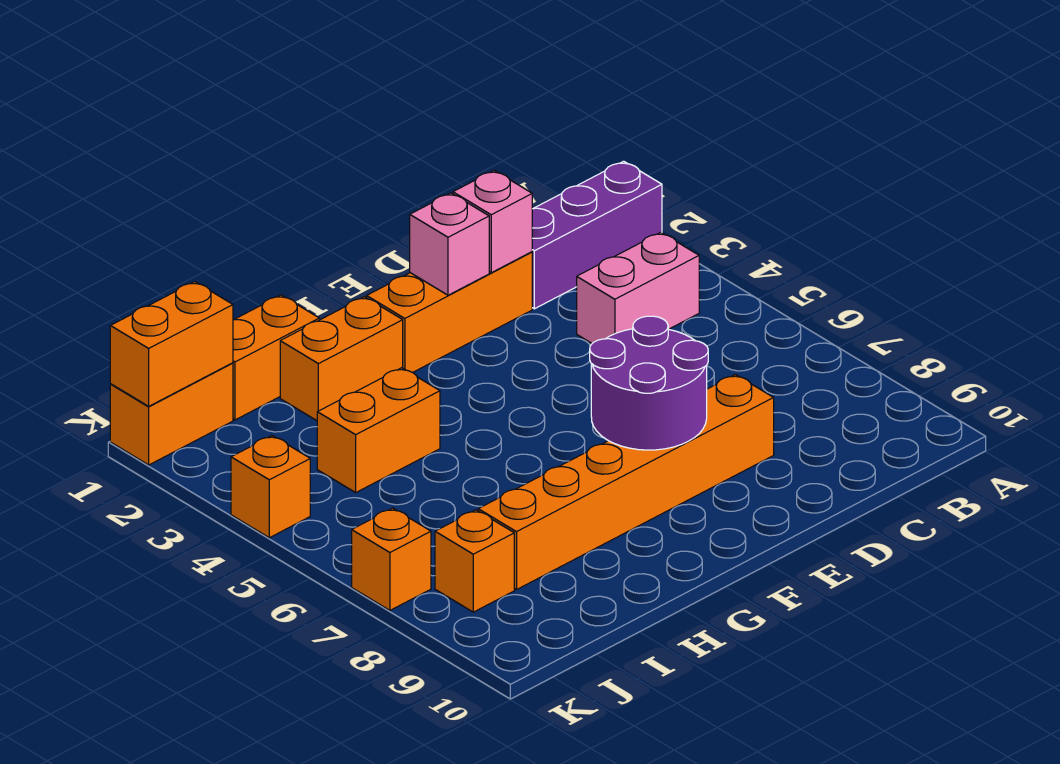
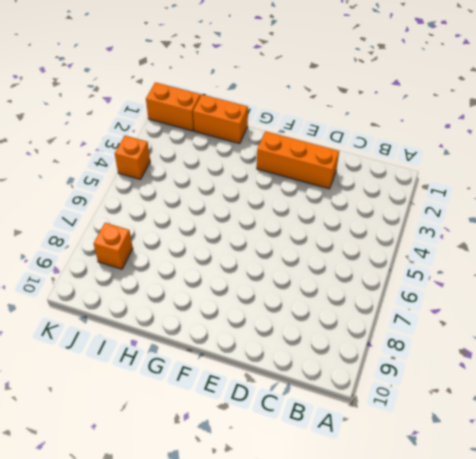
none -> purple 1x3 brick [532,161,662,309]
none -> pink 1x2 brick [577,232,699,343]
none -> orange 1x6 brick [478,374,774,590]

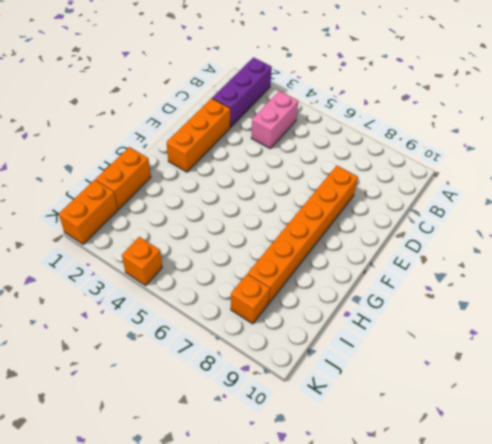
none -> orange 1x2 brick [280,297,403,421]
none -> orange 1x2 brick [317,368,440,492]
none -> orange 1x1 brick [352,508,431,610]

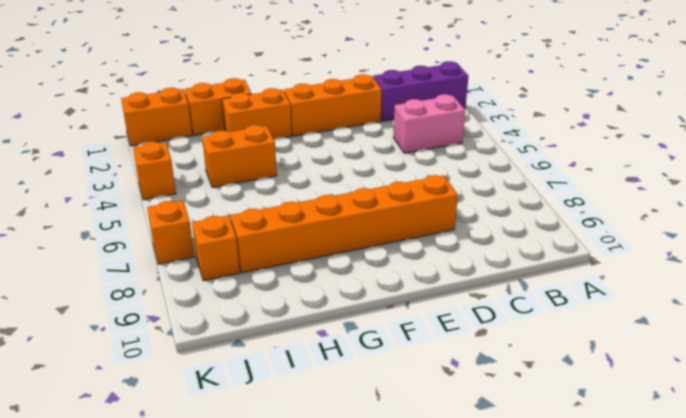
none -> pink 1x1 brick [453,171,532,273]
none -> pink 1x1 brick [410,193,489,295]
none -> purple 2x2 round brick [590,316,708,450]

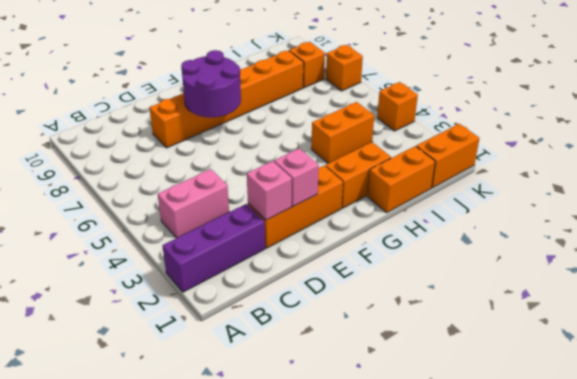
none -> orange 1x2 brick [110,282,233,406]

